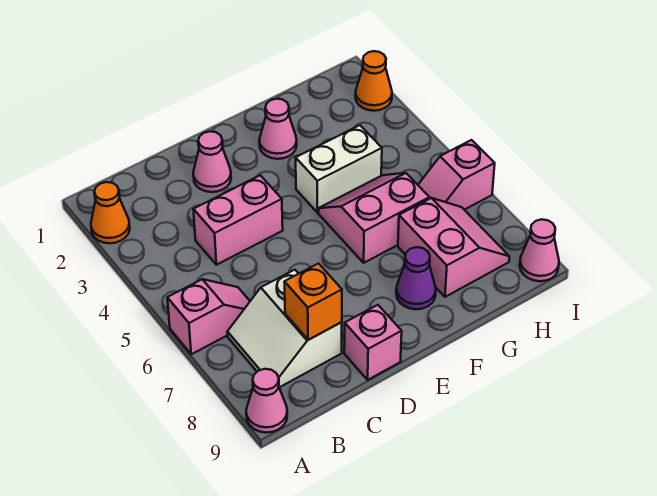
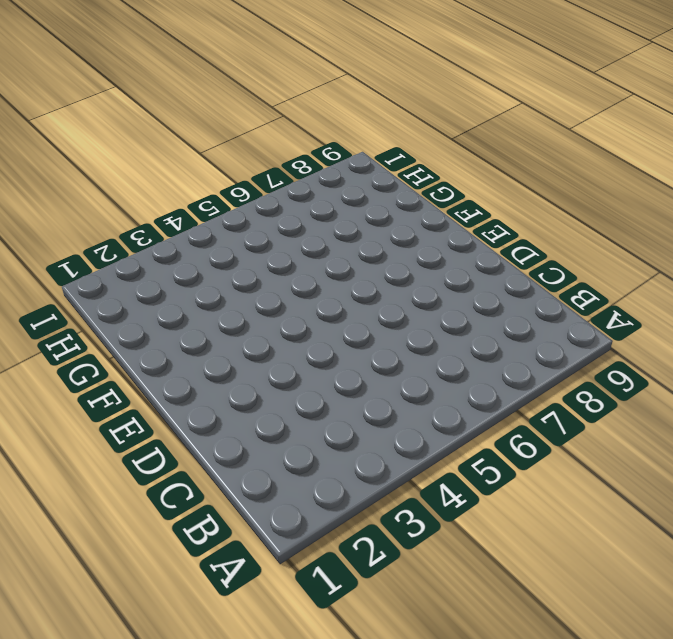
none -> orange 1x1 cone [91,182,130,243]
none -> pink 1x2 slope [167,279,250,354]
none -> pink 1x1 cone [246,369,287,433]

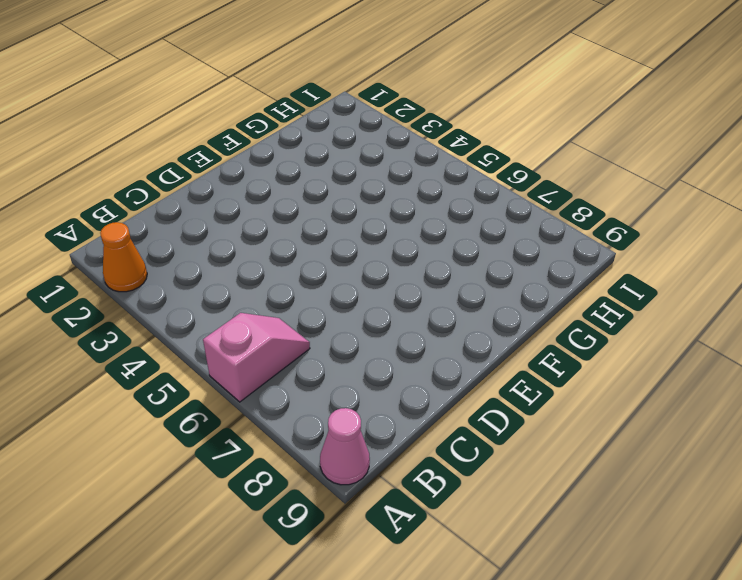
none -> white 2x2 slope [228,270,342,387]
none -> pink 1x2 brick [193,175,283,265]
none -> pink 1x1 cone [193,131,231,192]

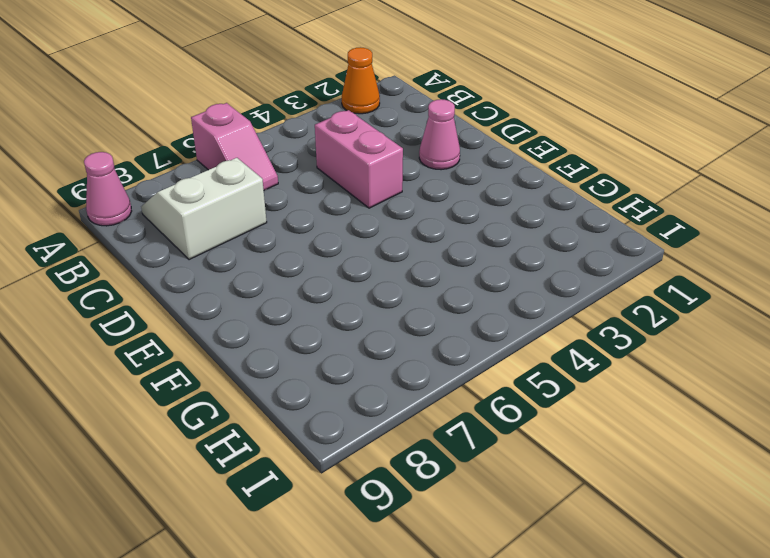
none -> pink 1x1 brick [344,305,402,380]
none -> pink 1x1 cone [259,99,297,159]
none -> white 1x2 brick [296,125,382,213]

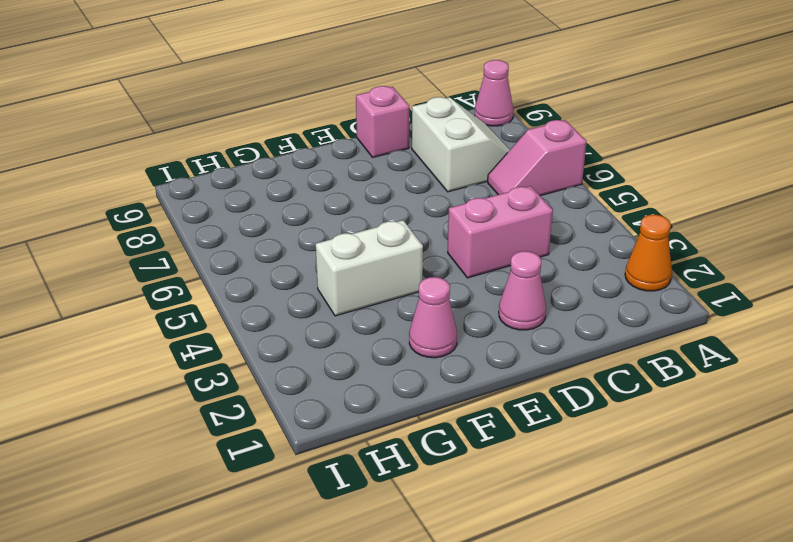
none -> pink 2x2 slope [319,173,429,263]
none -> purple 1x1 cone [396,247,436,309]
none -> pink 2x2 slope [398,198,510,297]

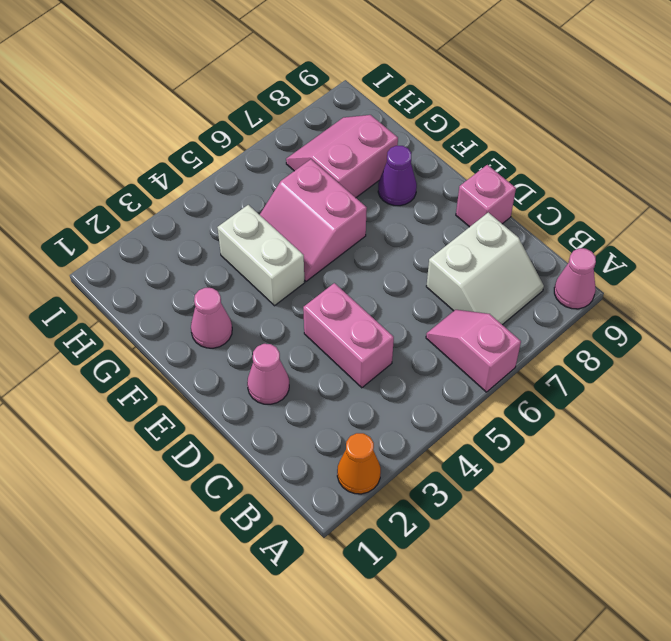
none -> pink 1x2 slope [418,140,495,210]
none -> orange 1x1 cone [355,51,392,111]
none -> pink 1x1 cone [520,219,559,281]

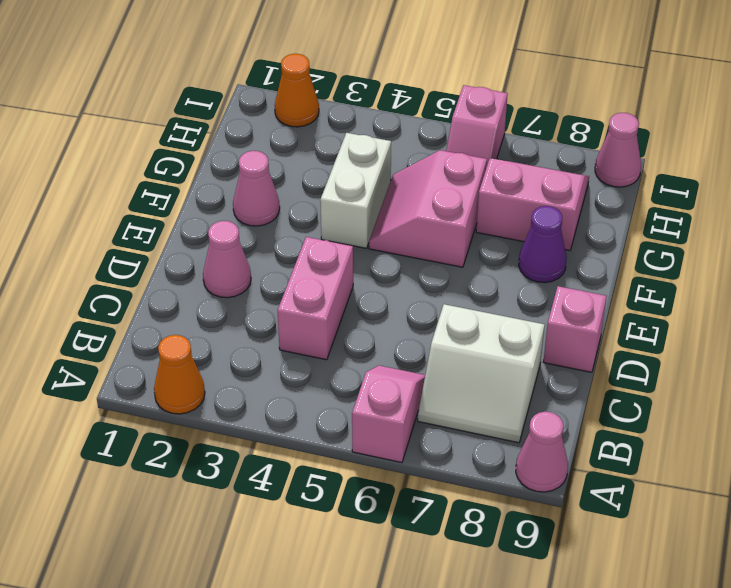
none -> orange 1x1 brick [285,264,342,340]

